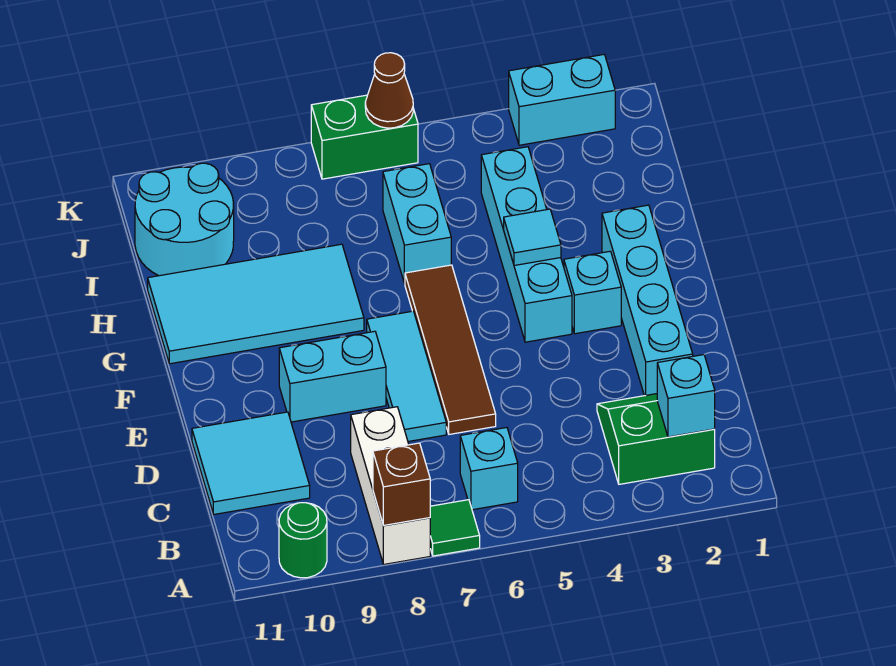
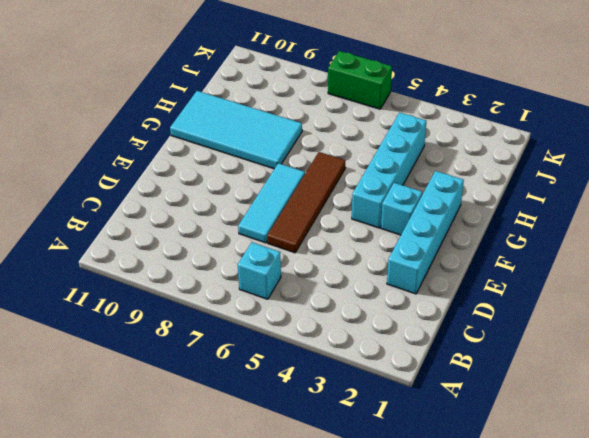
none -> green 1x1 tile [430,500,480,556]
none -> white 1x3 brick [351,407,430,564]
none -> green 1x1 round brick [279,503,327,578]

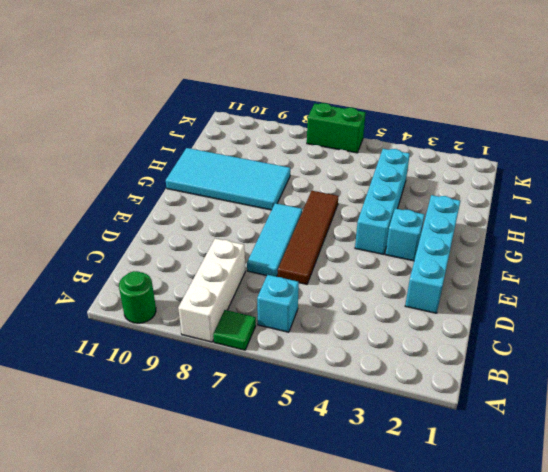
none -> green 2x2 slope [597,394,715,484]
none -> cyan 2x2 tile [192,412,310,514]
none -> cyan 1x2 brick [279,331,386,422]

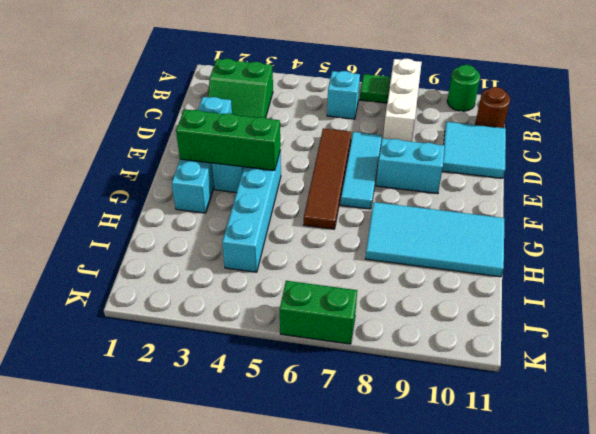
brown 1x1 round brick [476,87,510,128] -> none
green 1x3 brick [176,109,280,170] -> none
none -> cyan 1x2 brick [383,164,451,284]
none -> cyan 2x2 round brick [135,163,234,276]
none -> cyan 1x2 brick [509,55,615,145]

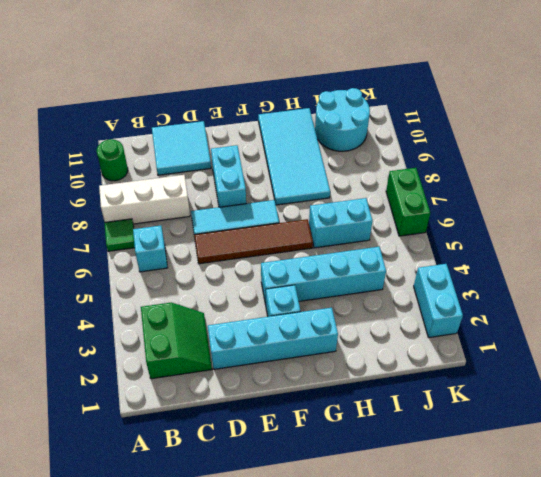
none -> brown 1x1 brick [373,443,430,525]
none -> cyan 1x1 brick [657,355,715,437]
none -> cyan 1x1 tile [504,209,561,265]

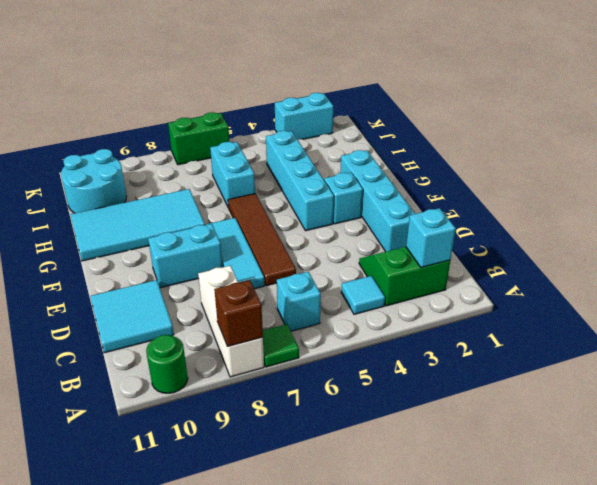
cyan 1x1 tile [341,276,385,314] -> cyan 1x1 tile moved to [504,209,561,265]
none -> brown 1x1 cone [365,53,413,128]

